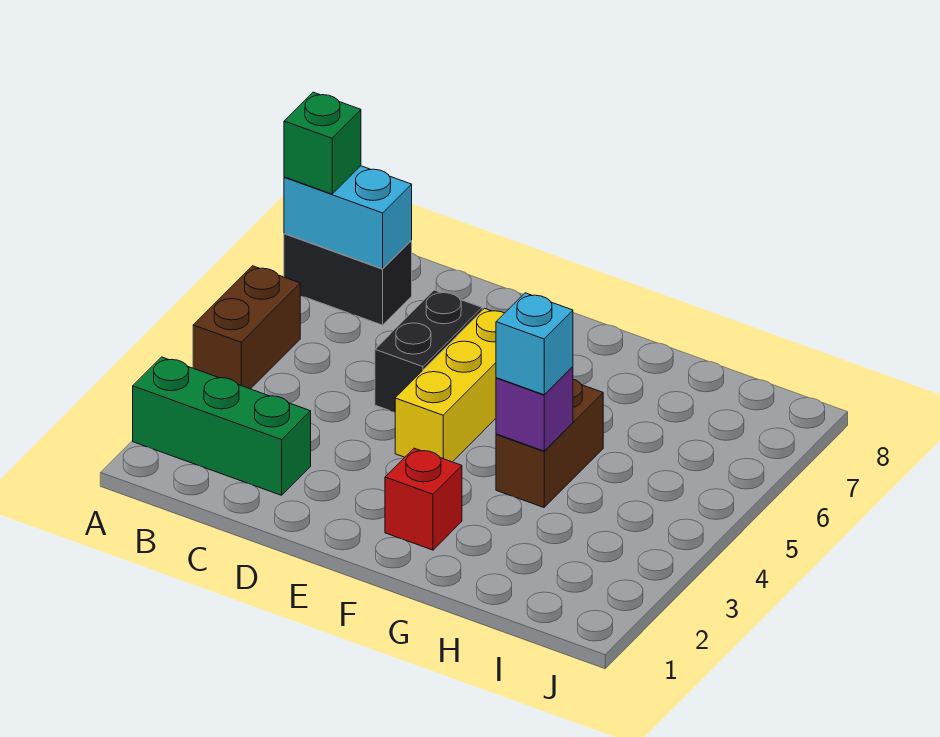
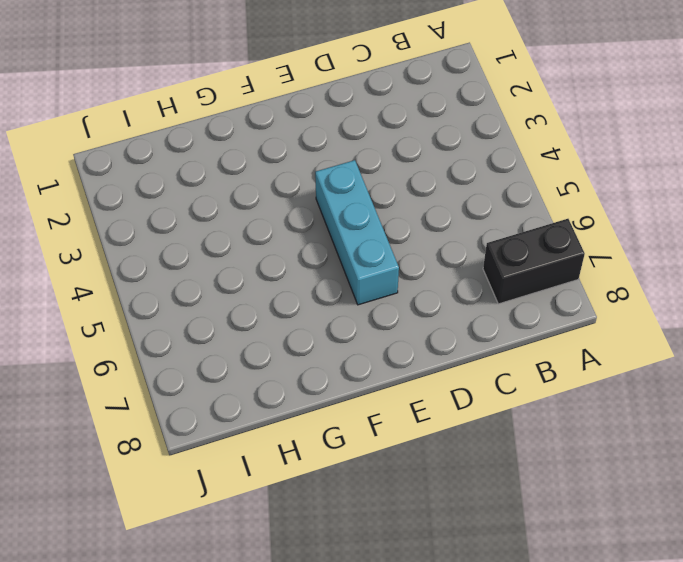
cyan 1x3 brick [315,160,399,305] -> yellow 1x3 brick [395,308,504,462]
none -> green 1x3 brick [133,357,311,495]
none -> brown 1x2 brick [193,266,300,389]

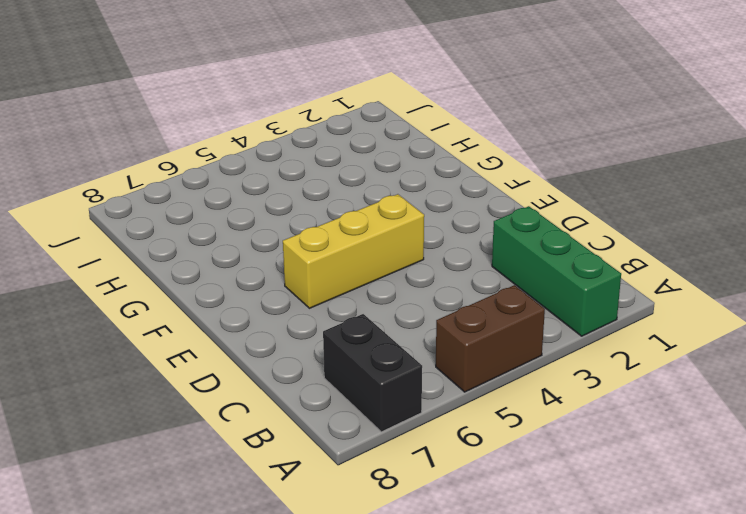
none -> black 1x2 brick [375,290,482,412]
none -> red 1x1 brick [385,448,462,550]

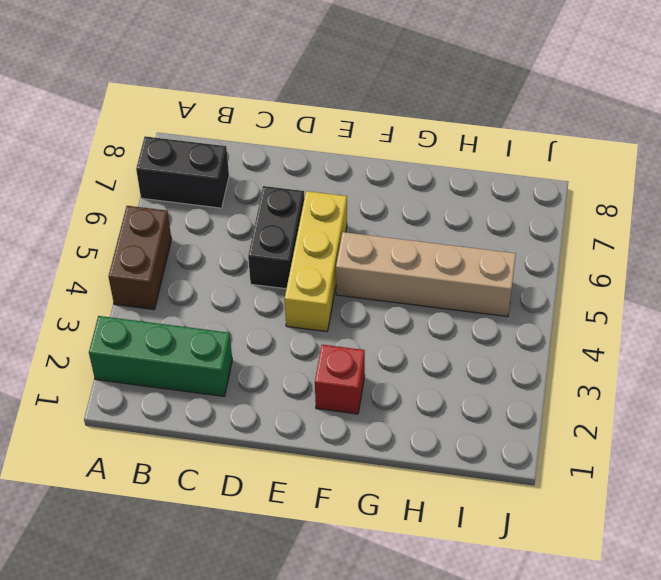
tan 1x4 brick [336,232,516,317] -> brown 1x2 brick [496,379,603,507]
none -> cyan 1x2 brick [284,166,412,269]
none -> purple 1x1 brick [496,367,573,451]

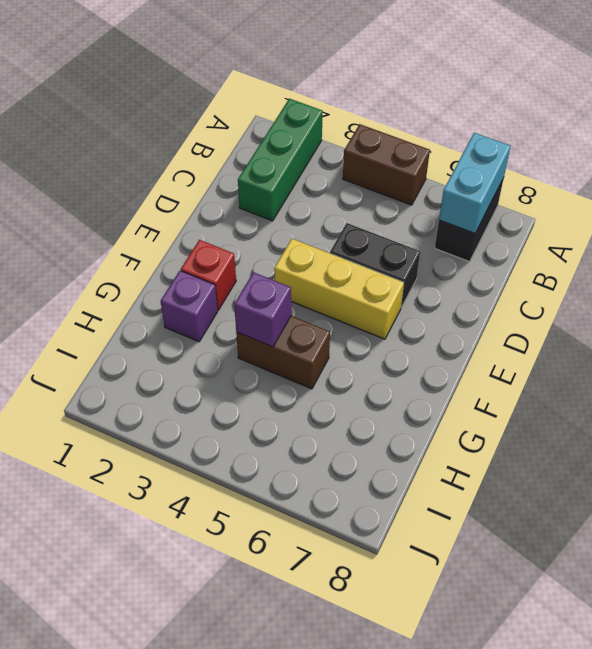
purple 1x1 brick [160,271,218,342] -> none
none -> green 1x1 brick [284,92,361,194]
none -> cyan 1x1 brick [496,293,573,395]

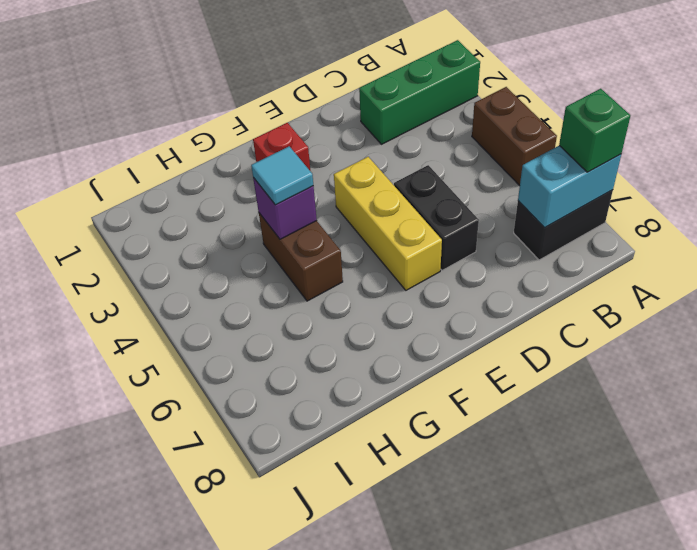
cyan 1x1 tile [251,146,313,205] -> cyan 1x1 brick [496,293,573,395]

